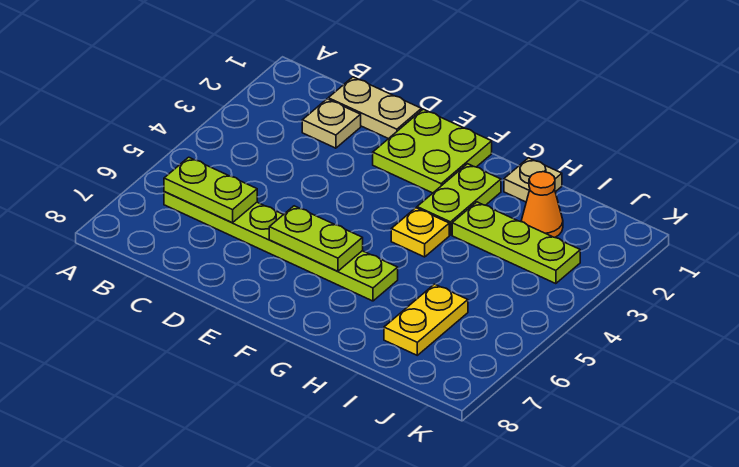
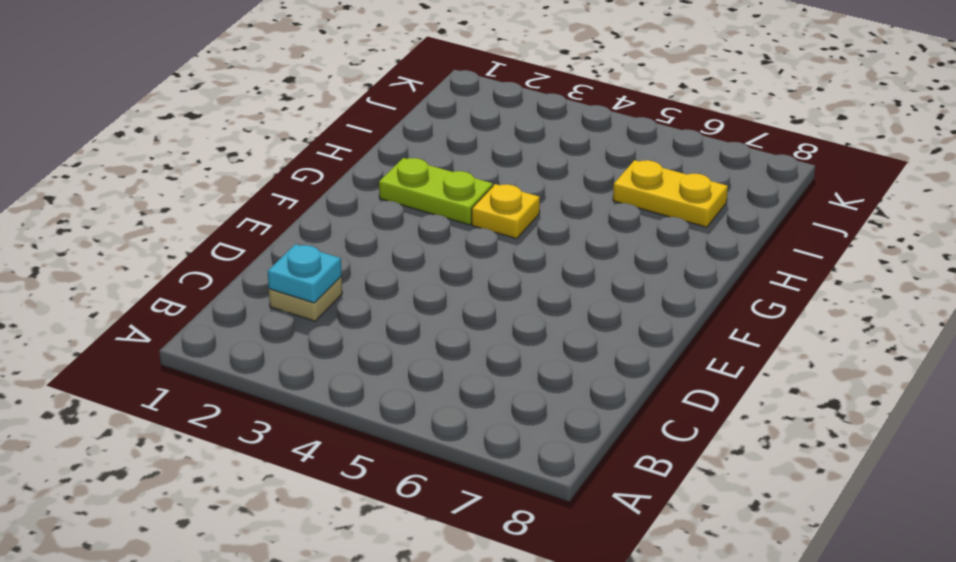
cyan 1x1 plate [268,244,342,303] -> none
none -> lime 1x6 plate [164,192,398,301]
none -> tan 1x2 plate [328,77,421,139]
none -> lime 2x2 plate [373,109,492,193]

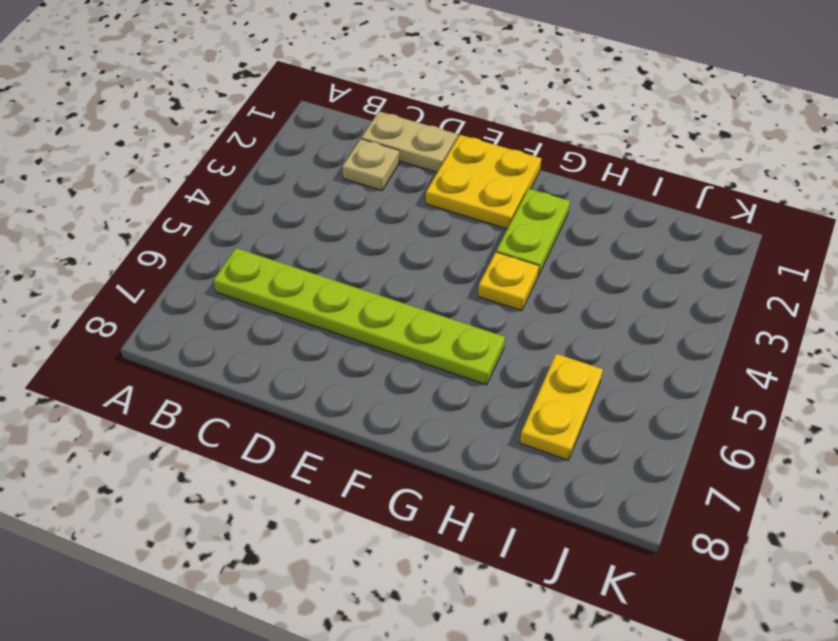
yellow 2x2 plate [426,135,541,229] -> lime 2x2 plate [373,109,492,193]
none -> tan 1x1 plate [504,158,562,202]
none -> lime 1x3 plate [452,202,580,284]
none -> orange 1x1 cone [521,172,563,237]

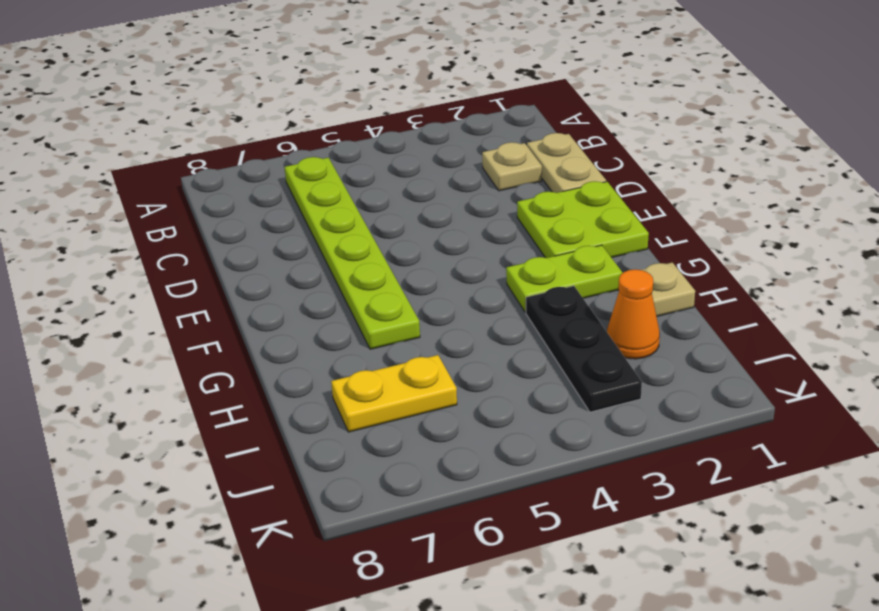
black 1x3 plate [526,286,642,412] -> lime 1x3 plate [452,202,580,284]
none -> yellow 1x1 plate [391,208,449,257]
none -> lime 1x2 plate [164,157,257,223]
none -> lime 1x2 plate [269,206,363,271]

